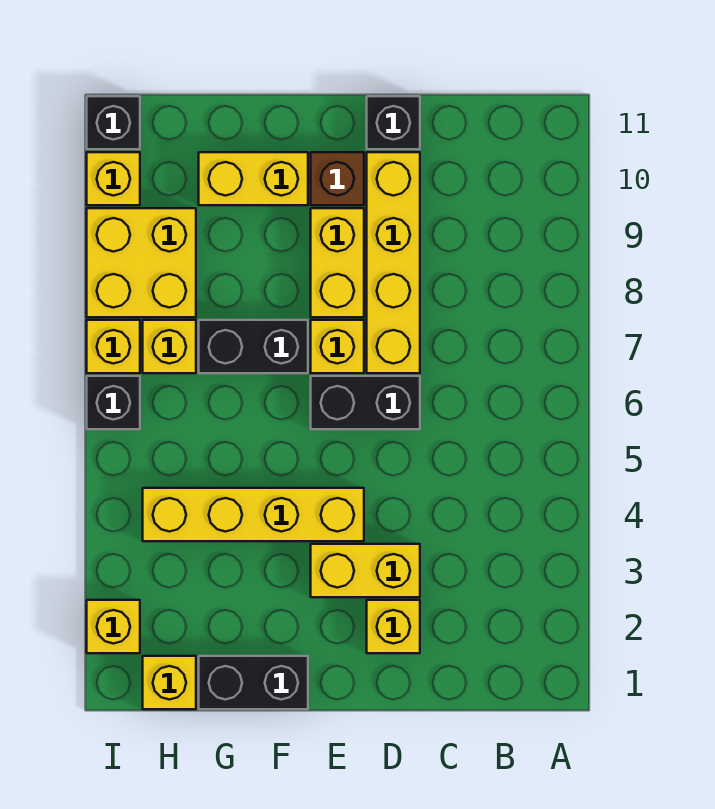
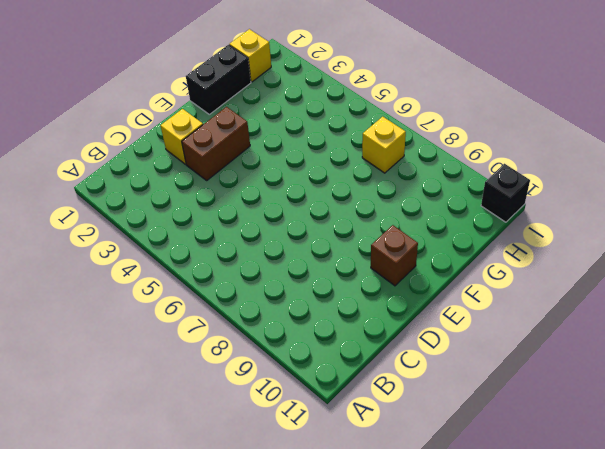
brown 1x2 brick [182,107,250,180] -> yellow 1x2 brick [311,544,420,597]
none -> black 1x2 brick [311,376,420,429]
none -> yellow 1x4 brick [367,152,420,373]
none -> black 1x1 brick [367,96,420,149]

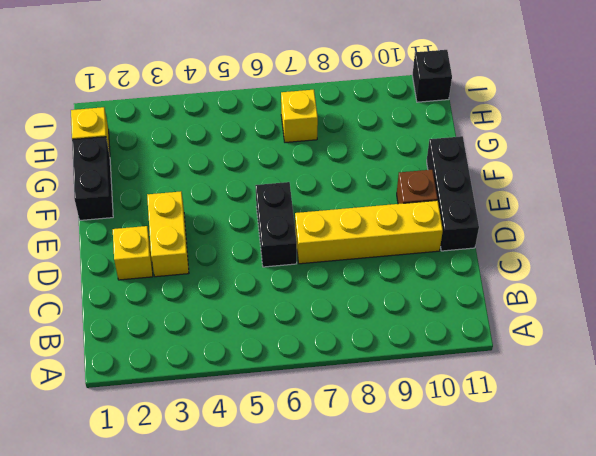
black 1x3 brick [427,136,479,251] -> black 1x1 brick [367,96,420,149]
none -> yellow 1x4 brick [143,488,364,541]
none -> yellow 1x1 brick [311,320,364,373]
none -> yellow 1x2 brick [311,208,364,317]

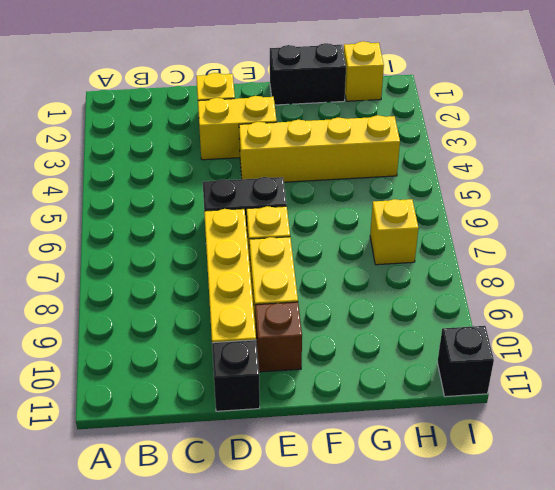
none -> black 1x2 brick [199,320,308,373]
none -> yellow 1x2 brick [199,152,308,205]
none -> yellow 2x2 brick [87,208,196,317]

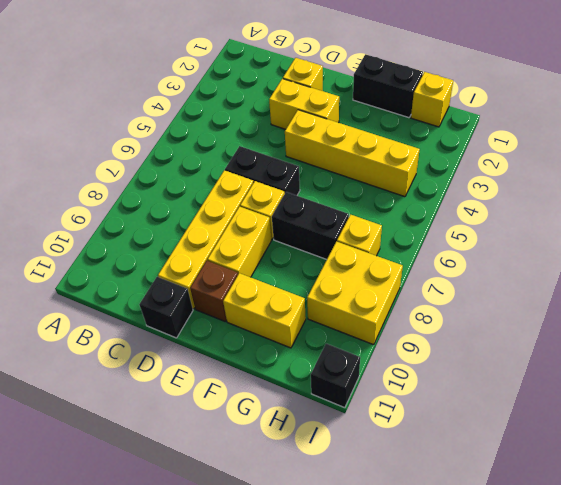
none -> yellow 1x1 brick [87,600,140,653]
none -> black 1x1 brick [87,376,140,429]
none -> yellow 1x1 brick [87,320,140,373]

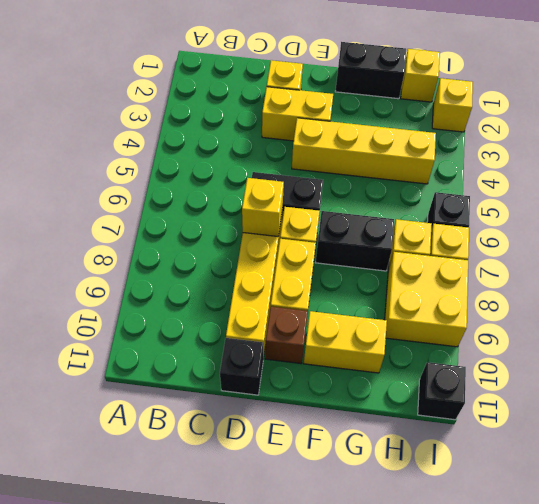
yellow 1x1 brick [242,178,284,237] -> yellow 1x1 brick moved to [87,152,140,205]

